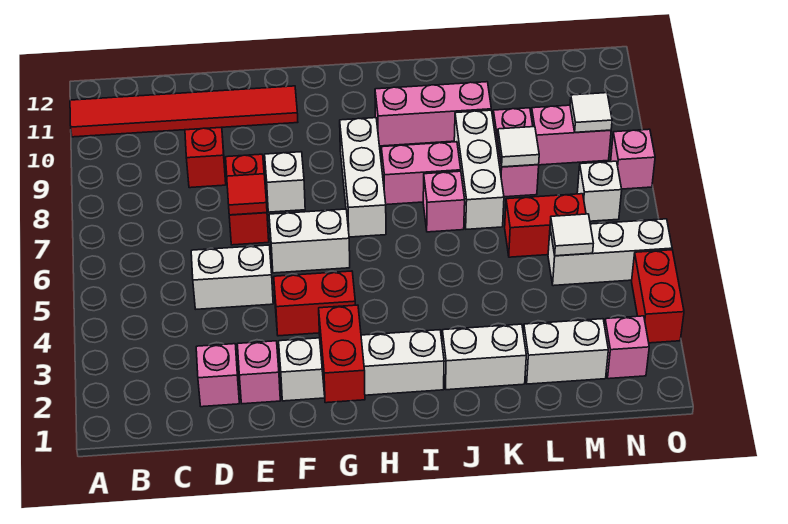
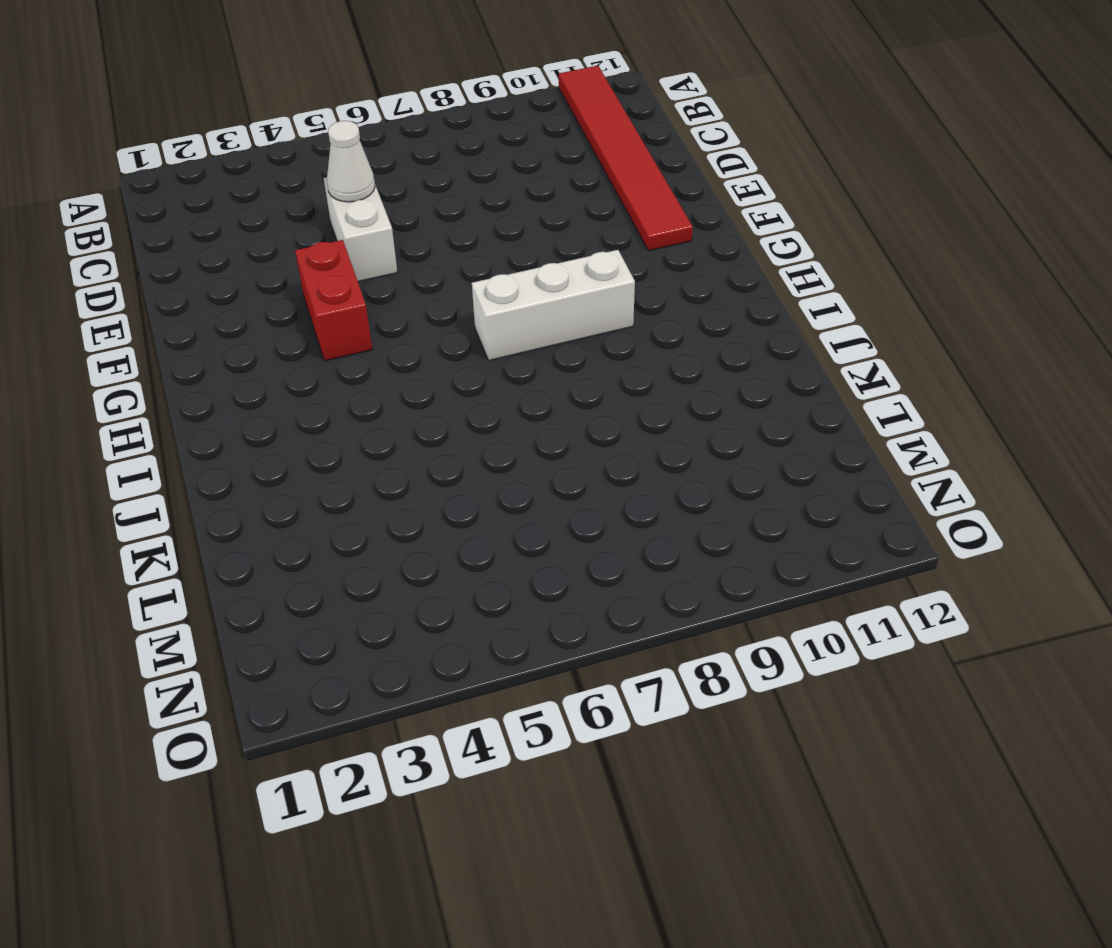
white 1x1 cone [327,121,375,202] -> none
none -> pink 1x1 brick [196,344,239,407]
none -> red 1x1 brick [185,127,226,188]
none -> pink 1x1 brick [237,341,280,404]
none -> red 1x2 brick [226,154,269,245]

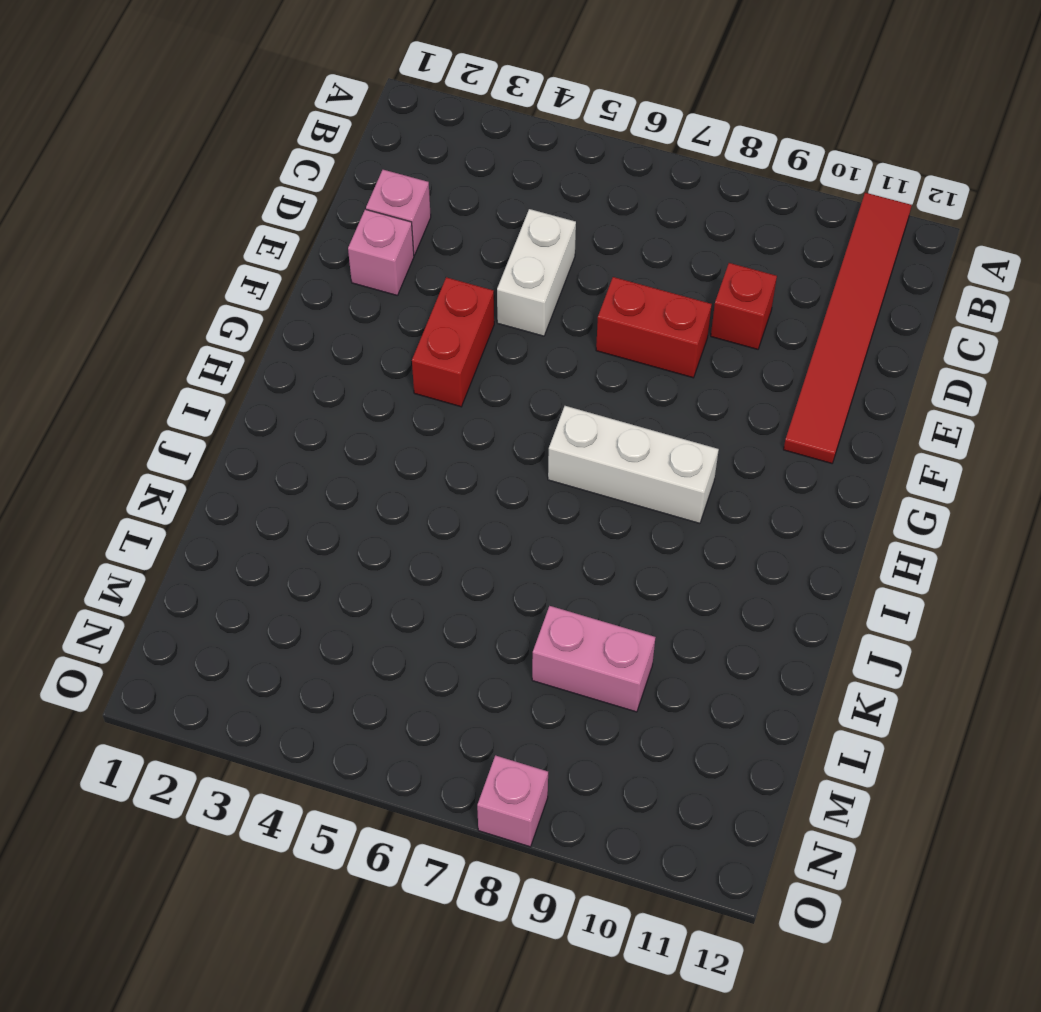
none -> white 1x4 brick [279,330,444,401]
none -> white 1x2 brick [269,209,350,273]
none -> white 1x1 brick [265,152,305,212]
none -> pink 1x2 brick [381,142,461,205]

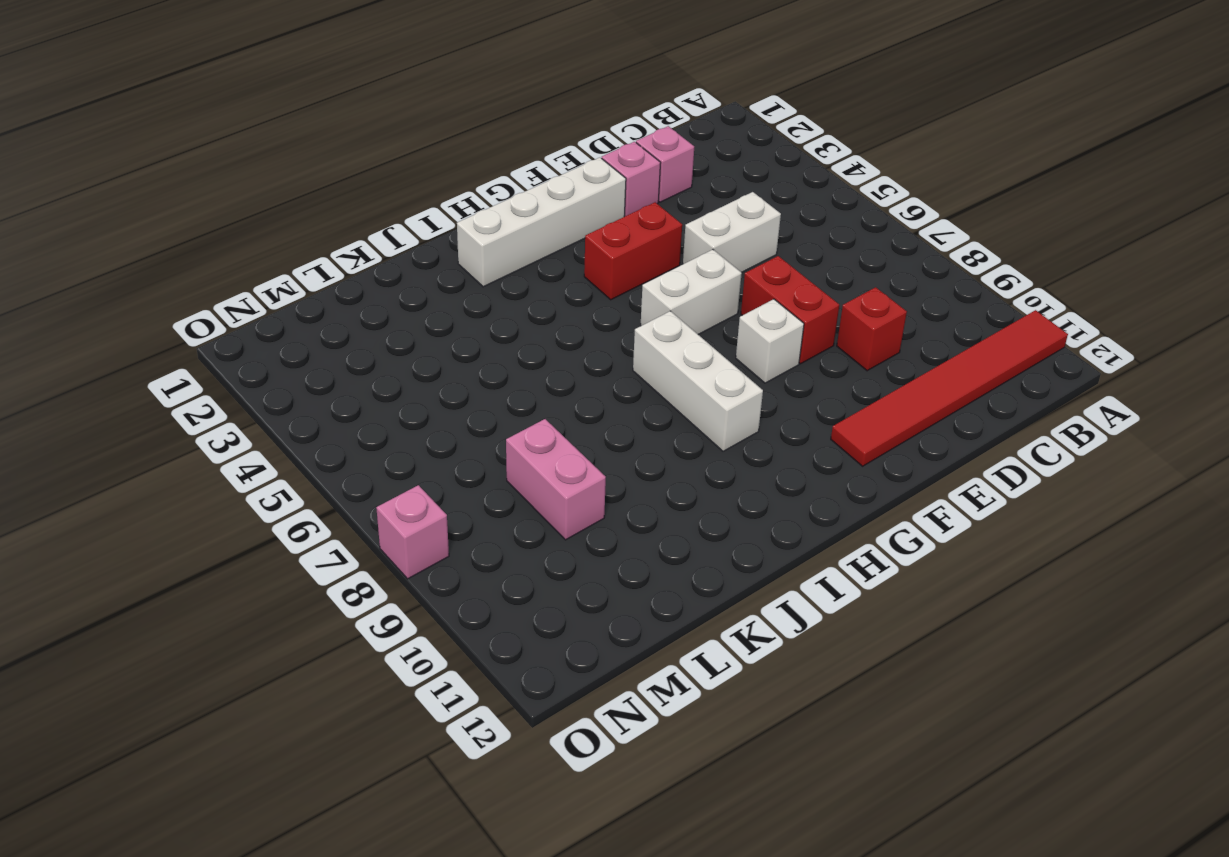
none -> pink 1x2 brick [381,142,461,205]
none -> pink 1x3 brick [375,82,491,146]
none -> white 1x2 brick [442,324,526,390]
none -> pink 1x1 brick [423,171,465,232]

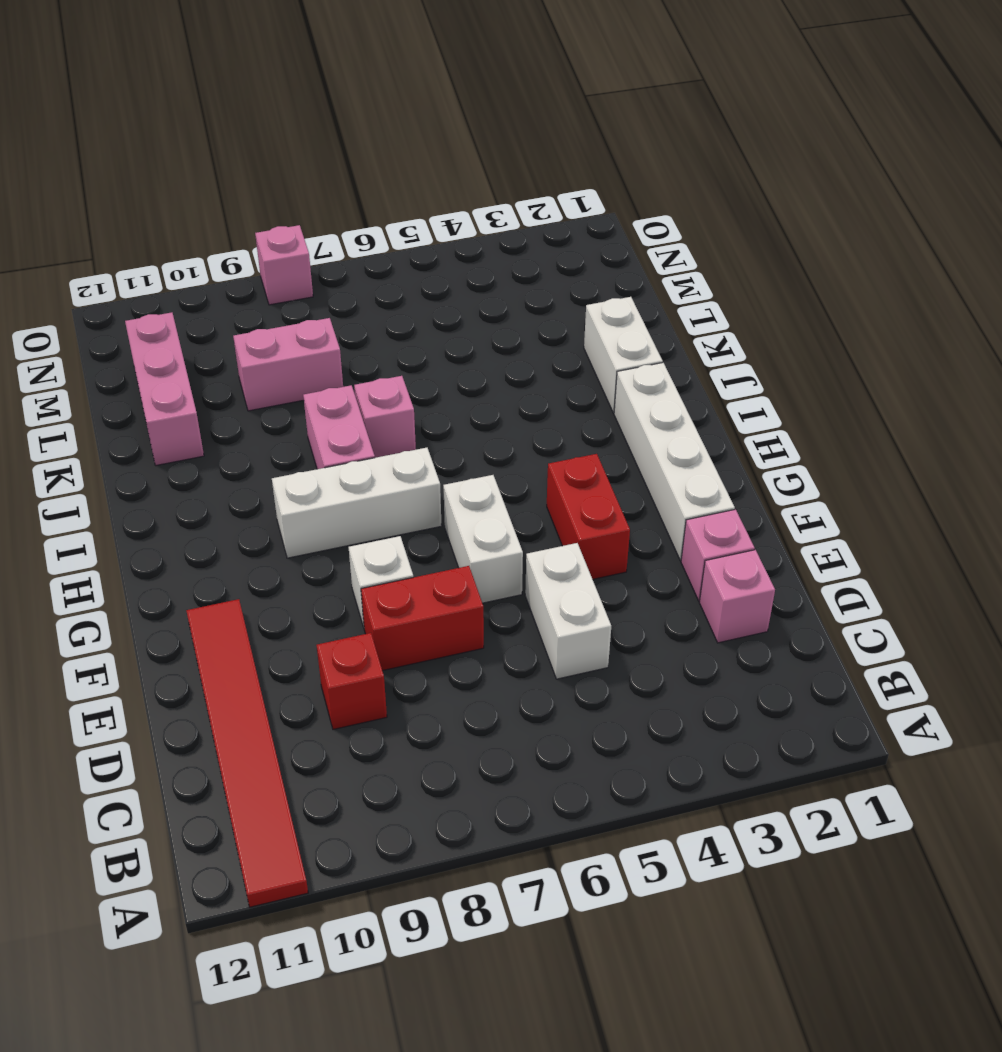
pink 1x3 brick [125,312,204,465] -> pink 1x3 brick moved to [375,82,491,146]
none -> white 1x3 brick [454,110,504,229]
none -> white 1x2 brick [523,319,608,384]
none -> red 1x2 brick [505,194,586,257]
none -> white 1x3 brick [548,219,672,286]

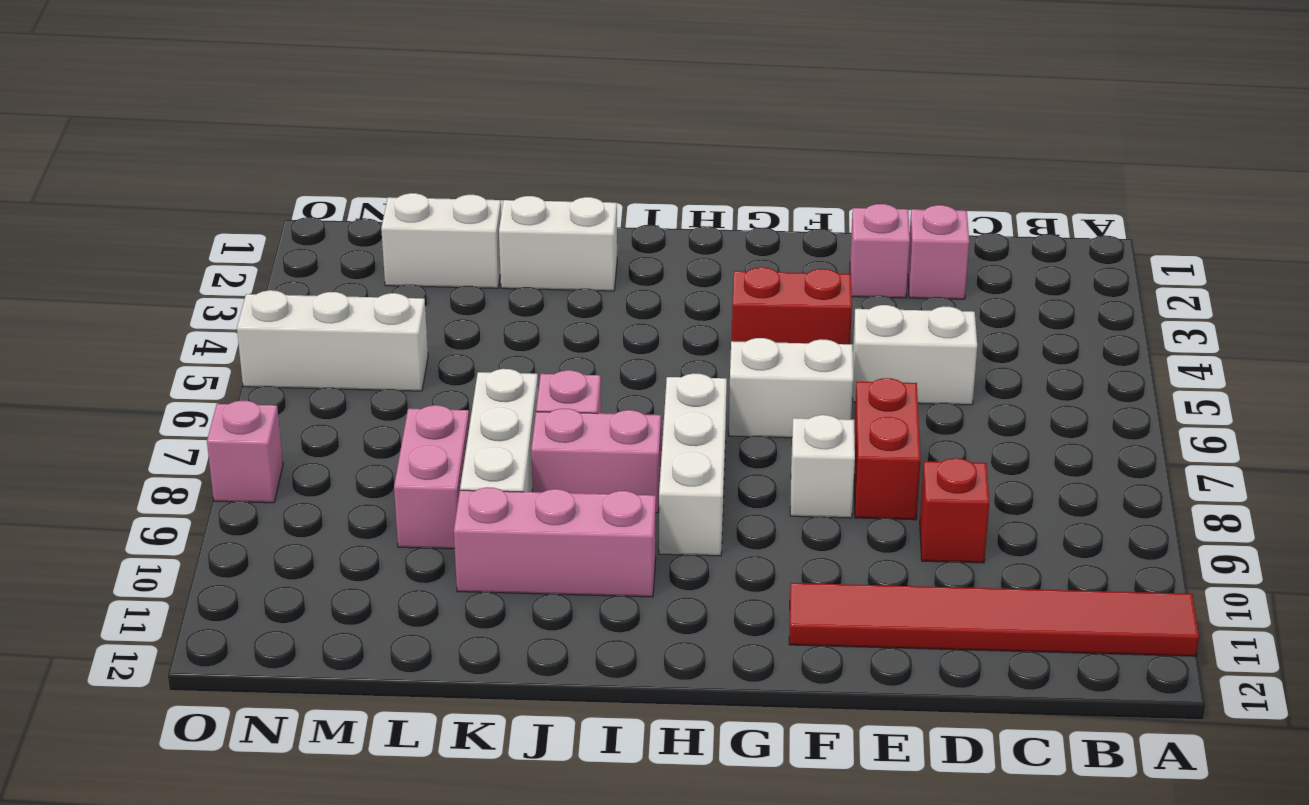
none -> white 1x4 brick [279,330,444,401]
none -> red 1x2 brick [505,194,586,257]
none -> pink 1x2 brick [531,105,611,165]
none -> pink 1x1 brick [605,316,649,379]

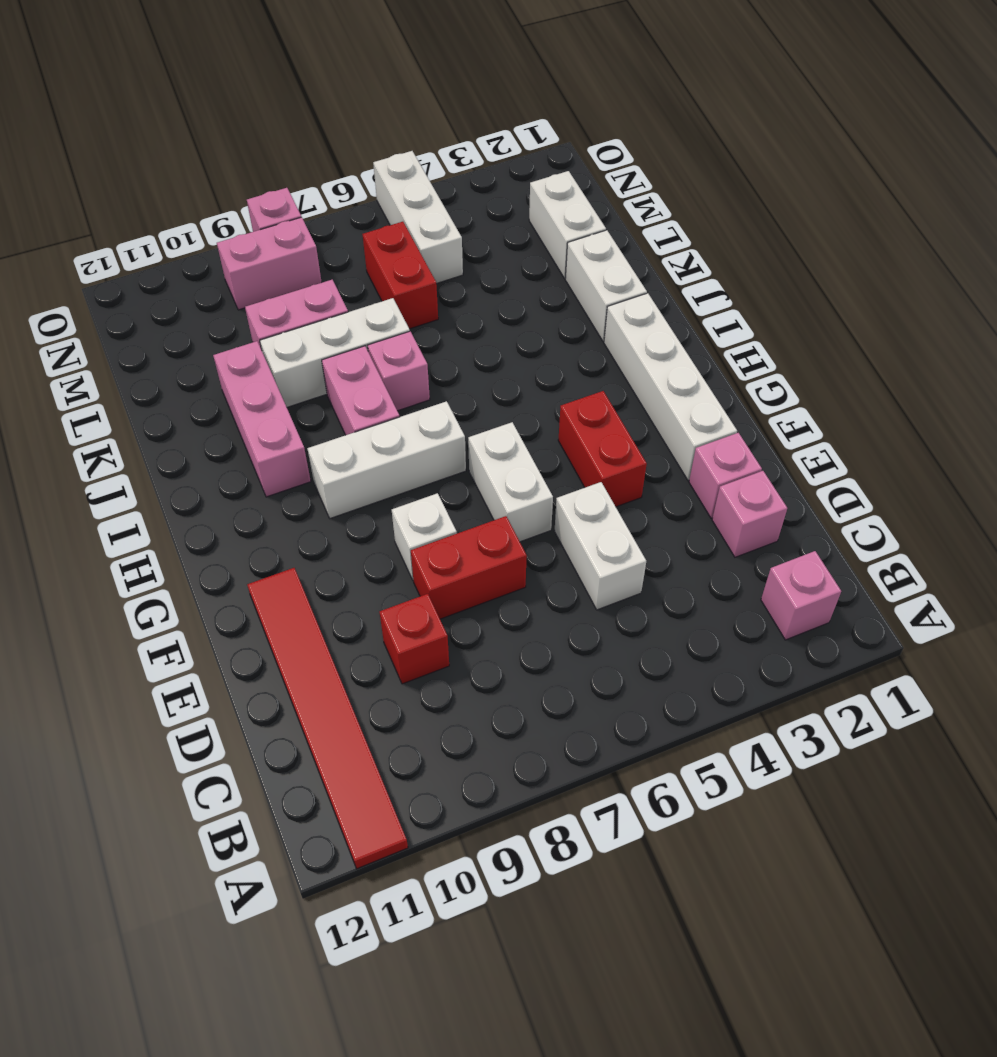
pink 1x1 brick [761,551,841,640] -> pink 1x1 brick moved to [605,316,649,379]
pink 1x2 brick [217,217,322,310] -> pink 1x2 brick turned to [531,105,611,165]
none -> white 1x1 brick [577,161,622,221]
none -> red 1x2 brick [632,250,684,343]
none -> red 1x1 tile [227,174,267,215]
none -> red 1x2 brick [319,305,365,403]

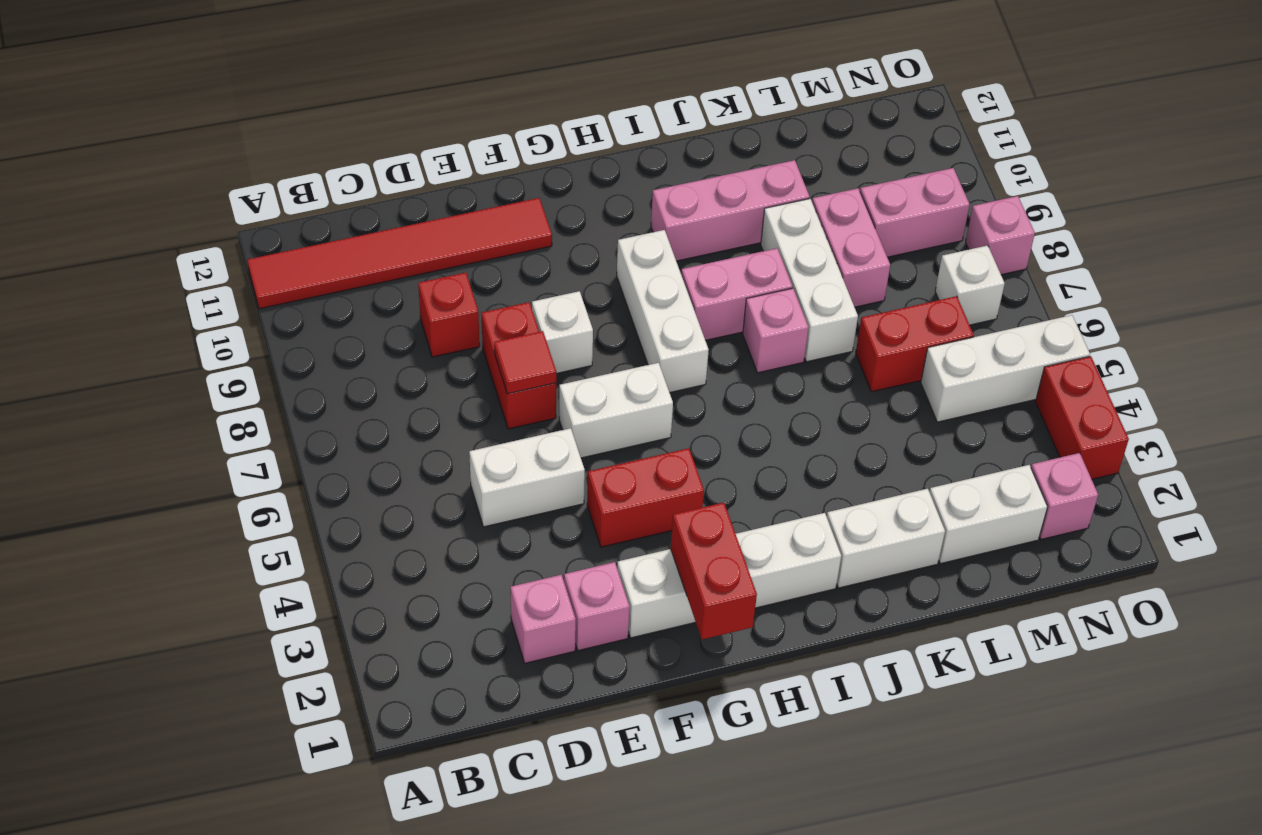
none -> white 1x1 tile [498,127,539,167]
none -> white 1x1 tile [550,214,593,256]
none -> white 1x1 tile [570,93,612,132]

